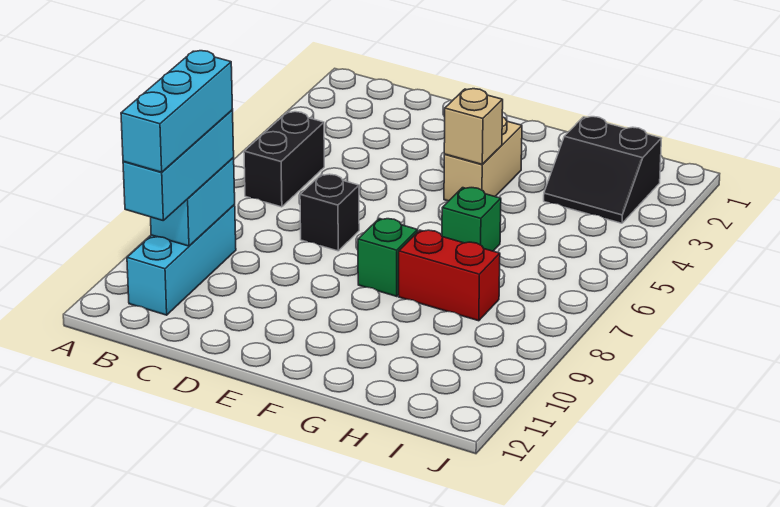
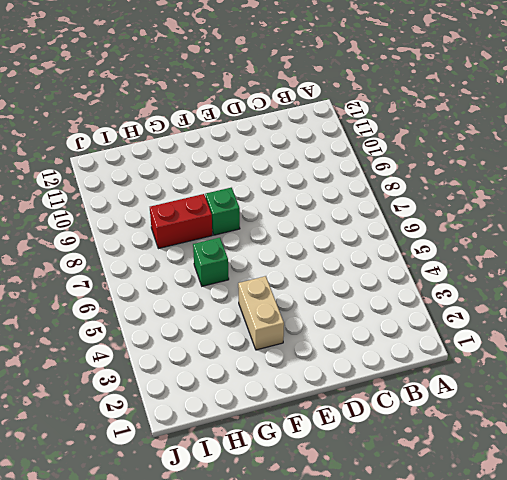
none -> black 1x2 brick [244,112,324,207]
none -> cyan 1x3 brick [127,205,236,315]
none -> black 1x1 brick [300,174,359,251]

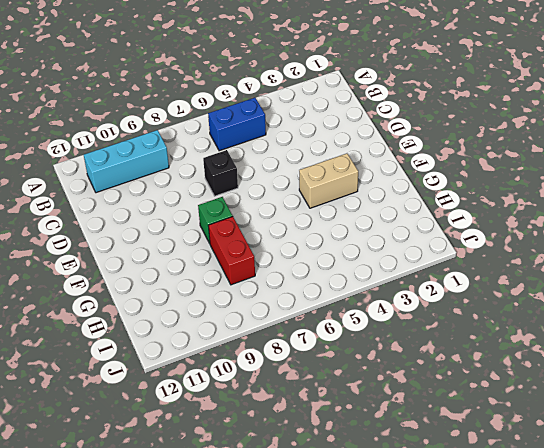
blue 1x2 brick [208,98,266,151] -> black 1x2 brick [244,112,324,207]
none -> green 1x1 brick [442,188,501,251]
none -> black 2x2 slope [544,117,662,223]
none -> cyan 1x2 brick [151,158,235,246]

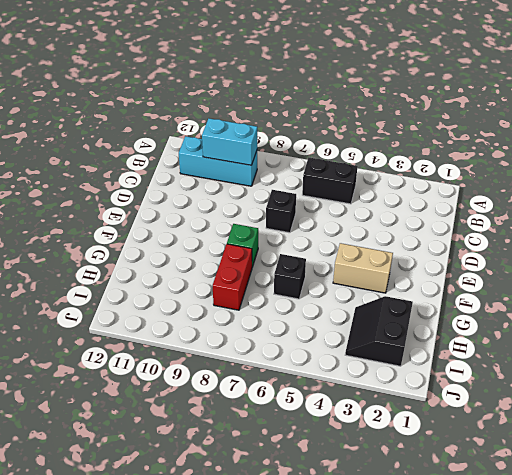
black 1x1 brick [274,254,306,299] -> green 1x1 brick [442,188,501,251]
none -> tan 1x1 brick [444,89,503,164]
none -> cyan 1x3 brick [123,110,234,220]
none -> cyan 1x3 brick [121,51,232,172]

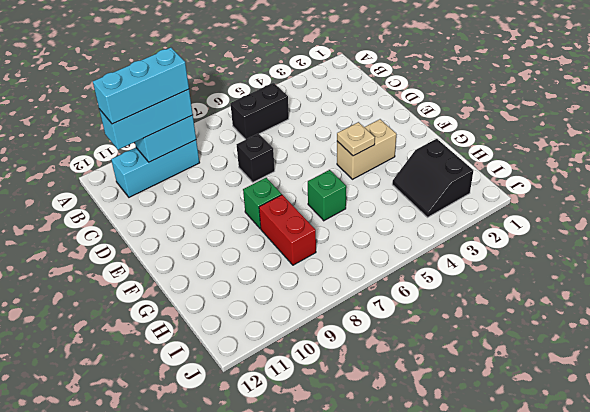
tan 1x1 plate [337,122,375,156] -> tan 1x1 brick [444,89,503,164]

